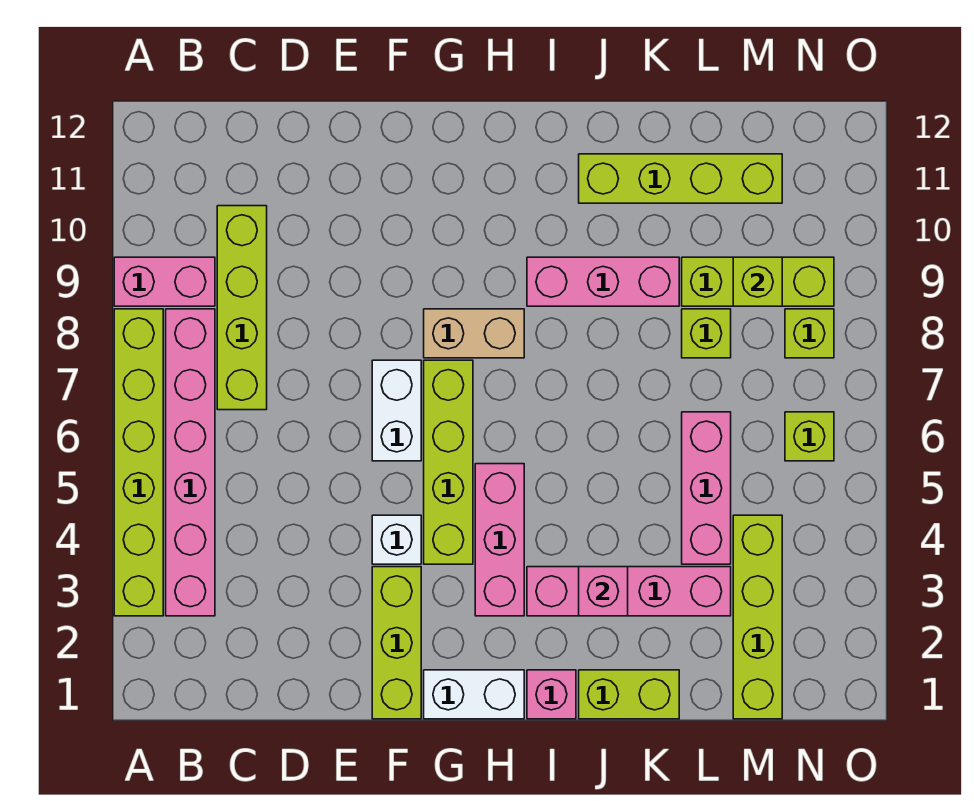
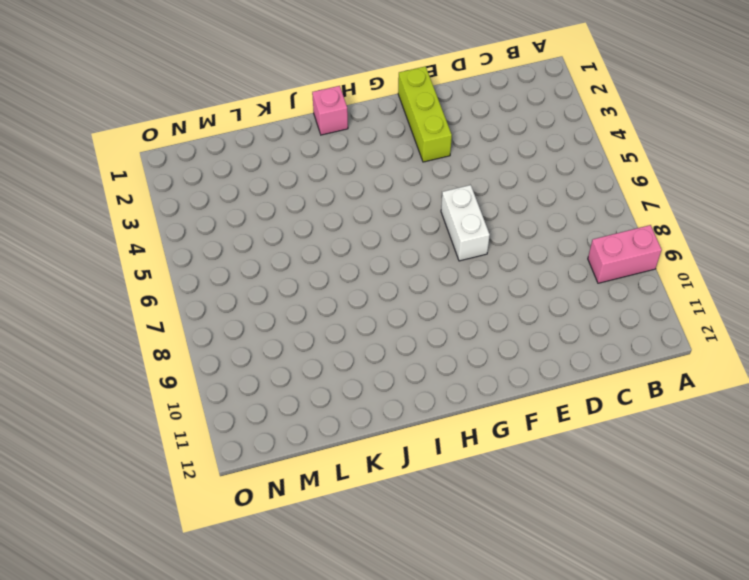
none -> lime 1x6 brick [114,309,163,616]
none -> pink 1x6 brick [166,309,215,616]
none -> lime 1x4 brick [217,206,267,410]

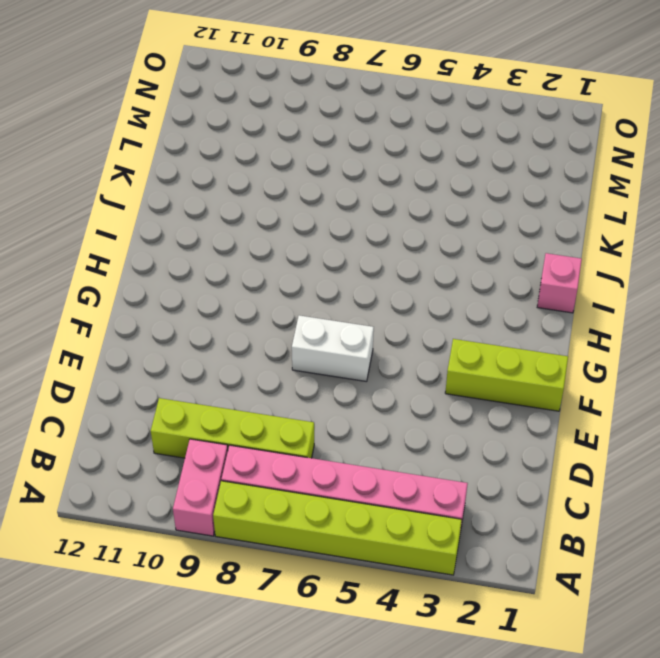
none -> white 1x1 brick [372,515,421,564]
none -> white 1x2 brick [424,670,524,719]
none -> lime 1x4 brick [424,360,473,564]

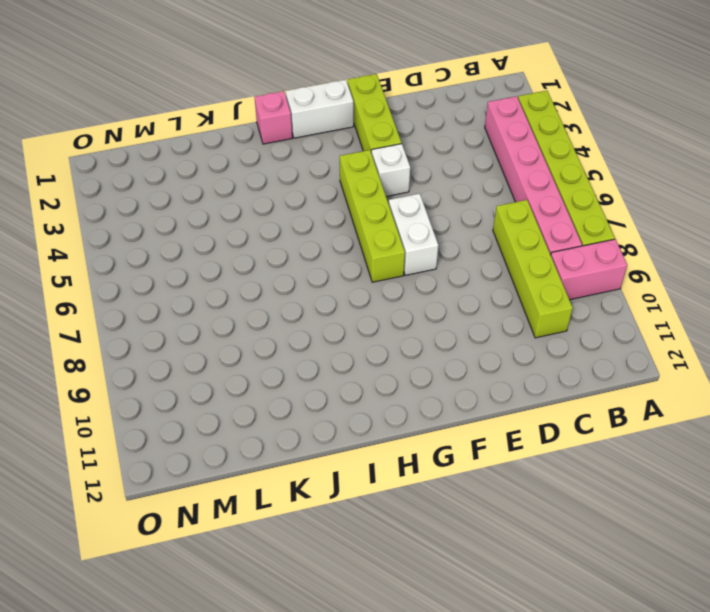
none -> tan 1x2 brick [424,309,524,358]
none -> pink 1x3 brick [475,464,524,616]
none -> pink 1x4 brick [527,567,731,616]

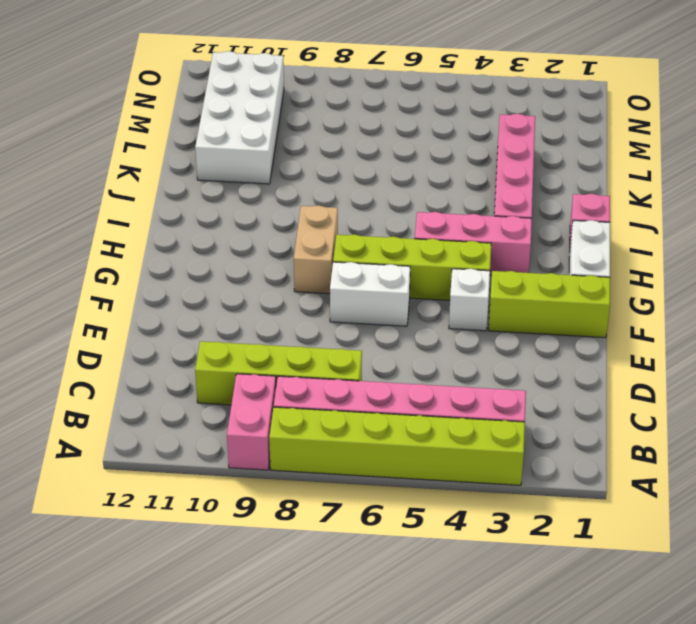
white 2x4 brick [195,51,284,184] -> lime 1x4 brick [579,154,782,203]
none -> pink 1x3 brick [527,257,679,306]
none -> lime 1x2 brick [579,670,679,719]
none -> pink 1x3 brick [682,412,731,564]

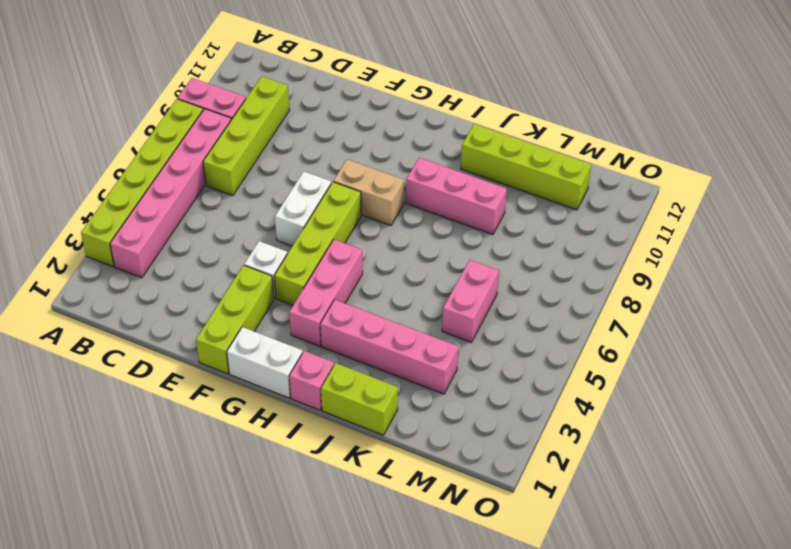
pink 1x2 brick [442,260,499,342] -> pink 1x3 brick [682,412,731,564]
none -> lime 1x1 brick [682,309,731,358]
none -> lime 1x3 brick [682,257,834,306]
none -> lime 1x4 brick [733,515,782,719]

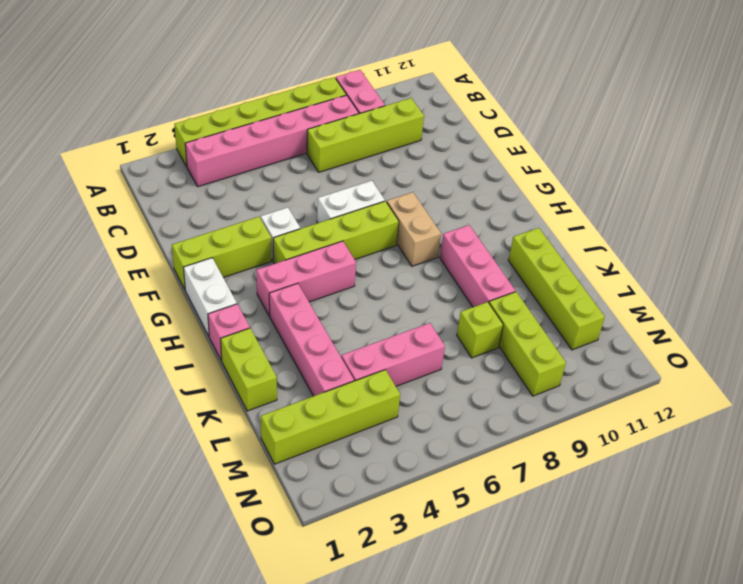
none -> lime 1x1 brick [785,412,834,461]
none -> lime 1x1 brick [785,309,834,358]
none -> pink 1x1 brick [579,567,628,616]

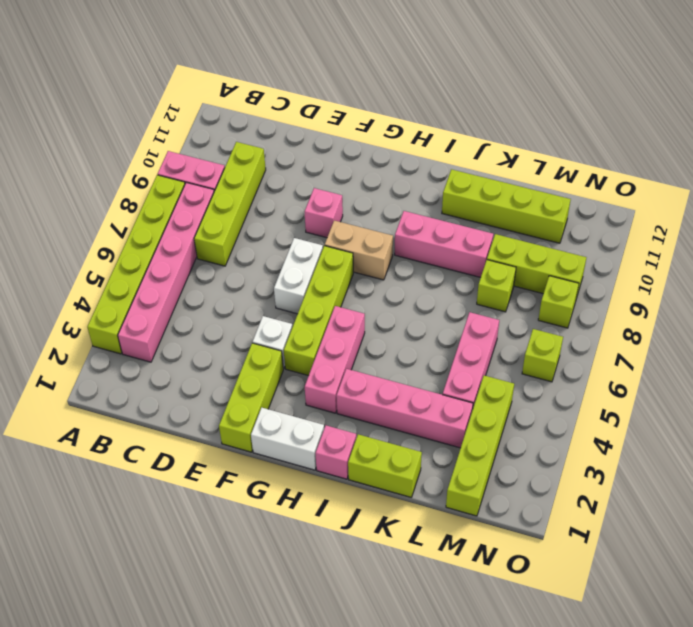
pink 1x1 brick [305,188,343,238] -> pink 1x1 brick moved to [579,567,628,616]
none -> lime 1x1 brick [733,257,782,306]

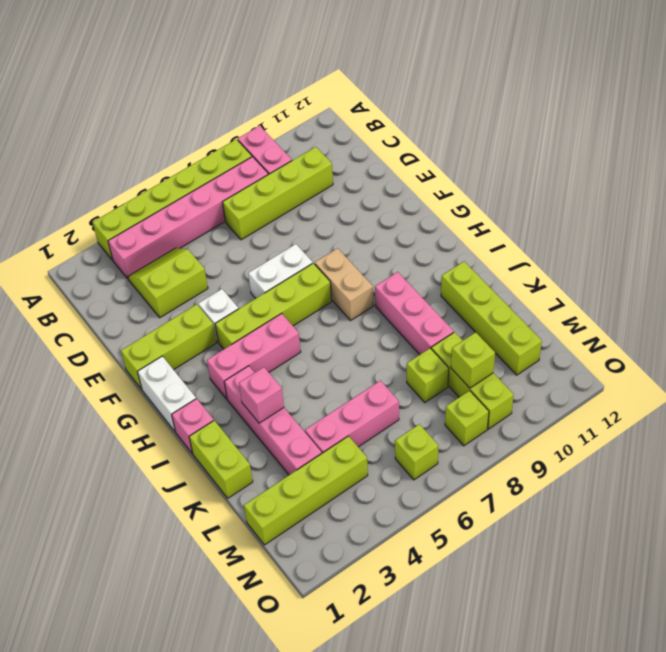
lime 2x2 slope [128,248,208,318] -> none

